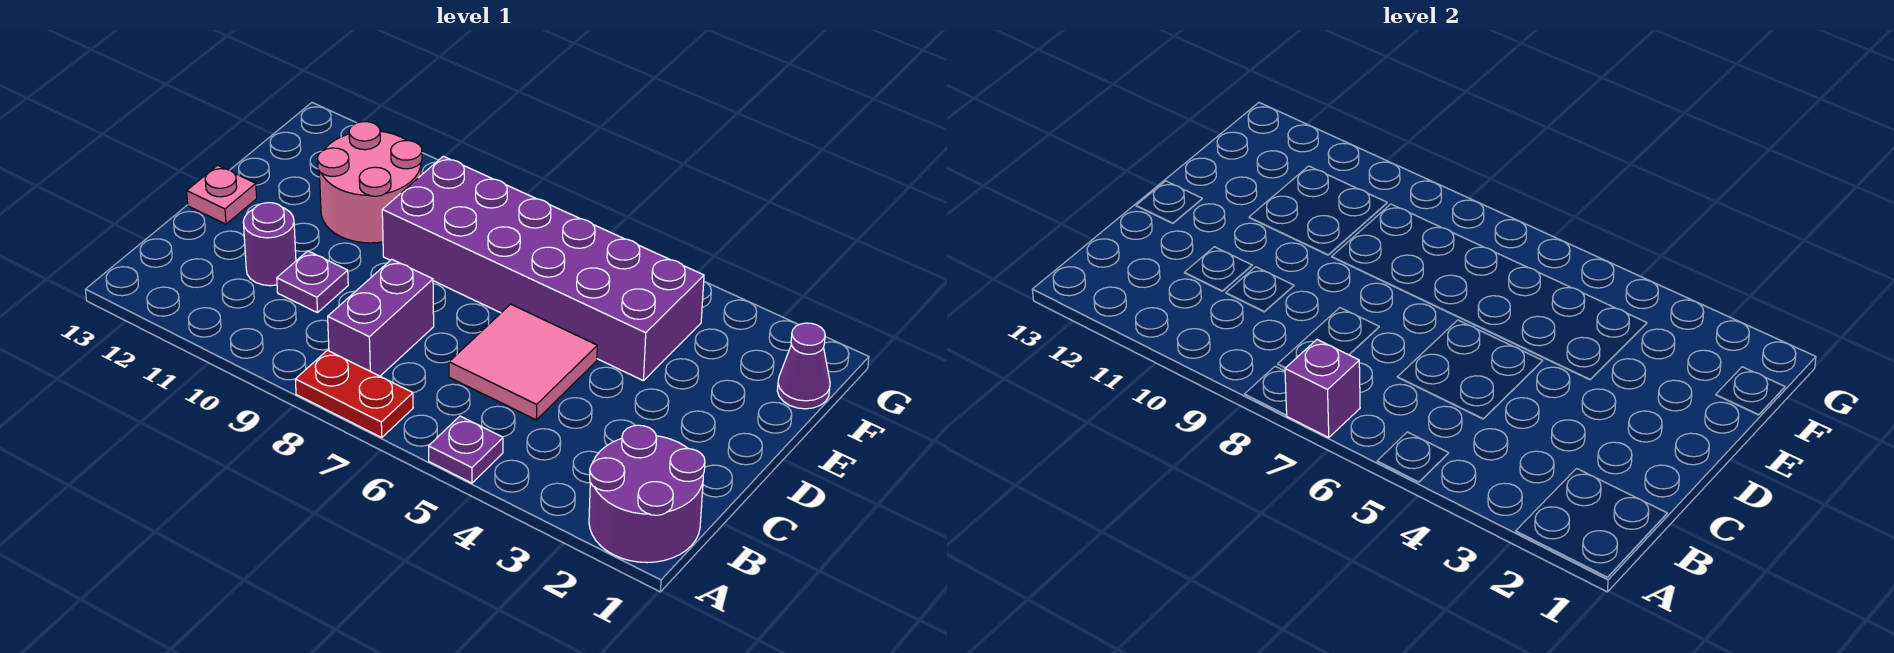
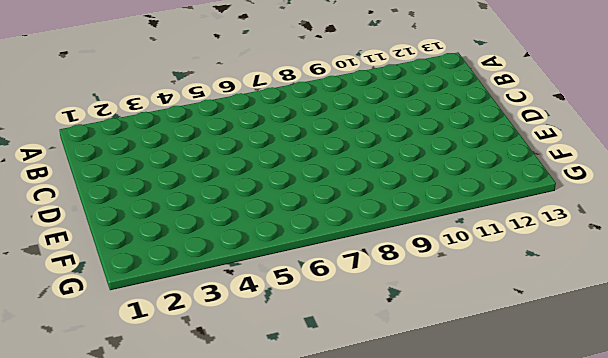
none -> purple 2x2 round brick [589,425,705,563]
none -> purple 1x1 plate [429,416,503,483]
none -> red 1x2 plate [295,350,413,437]

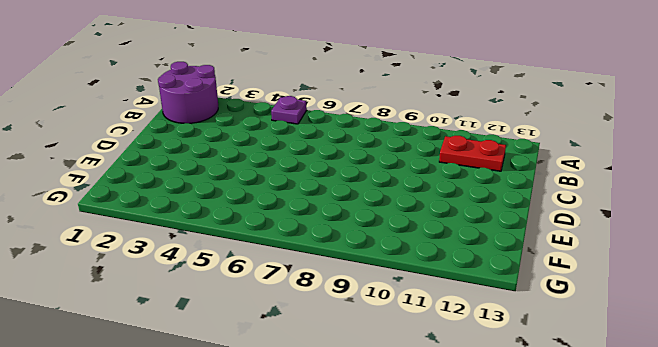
red 1x2 plate [439,136,506,171] -> red 1x2 plate moved to [295,350,413,437]
none -> purple 1x2 brick [328,259,434,376]
none -> pink 2x2 tile [449,304,597,420]
none -> purple 1x1 plate [277,251,348,313]

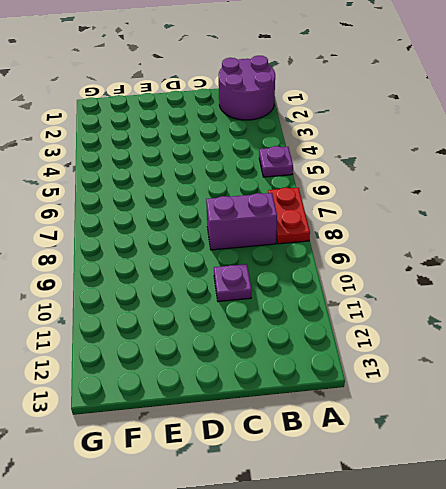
none -> pink 2x2 tile [449,304,597,420]
none -> purple 1x1 round brick [243,203,296,286]
none -> pink 1x1 plate [187,165,257,224]

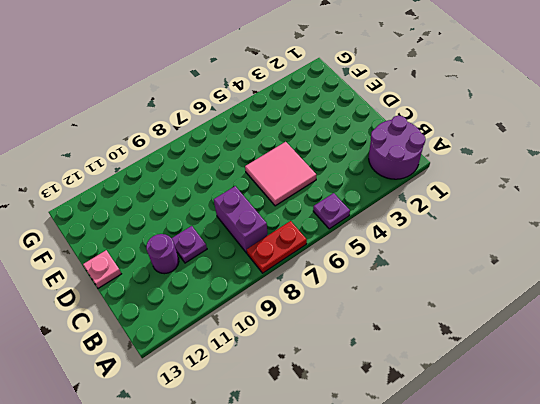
none -> purple 2x6 brick [382,156,704,381]
none -> pink 2x2 round brick [318,122,422,243]
none -> purple 1x1 cone [777,323,830,409]

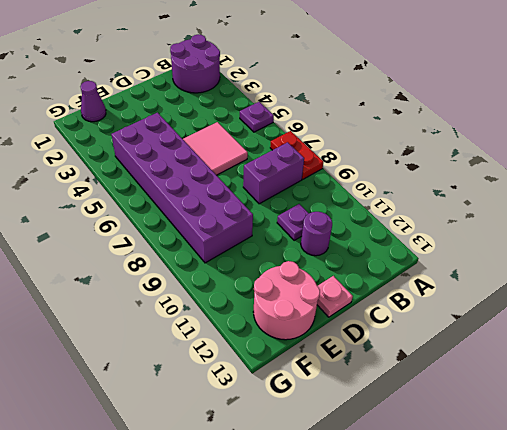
pink 2x2 round brick [253,261,320,340] -> pink 2x2 round brick moved to [318,122,422,243]
none -> purple 1x1 brick [1285,340,1360,437]

